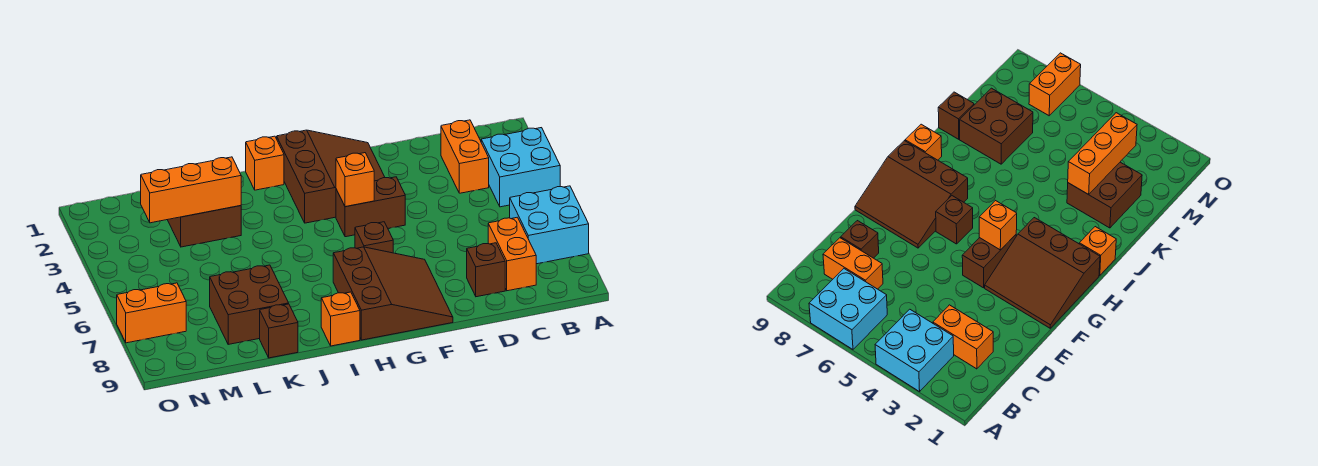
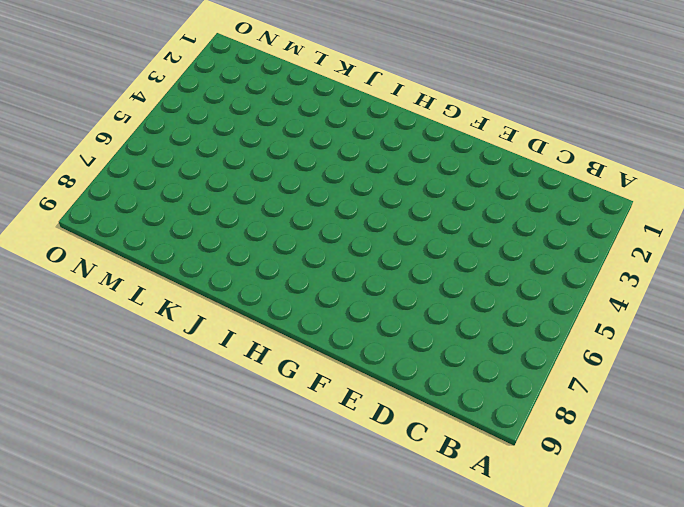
none -> cyan 2x2 brick [481,128,560,207]
none -> cyan 2x2 brick [510,186,589,264]
none -> orange 1x2 brick [441,120,489,193]

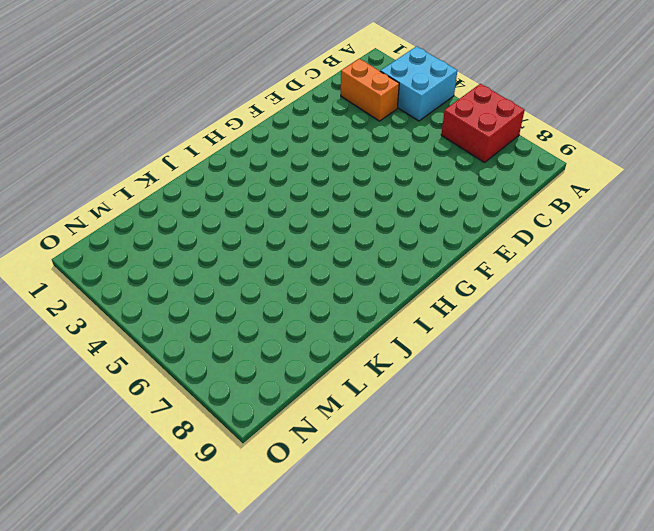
red 2x2 brick [441,84,525,162] -> cyan 2x2 brick [510,186,589,264]
none -> orange 1x2 brick [488,217,536,291]
none -> brown 1x1 brick [467,243,505,297]
none -> brown 3x3 slope [277,130,385,223]

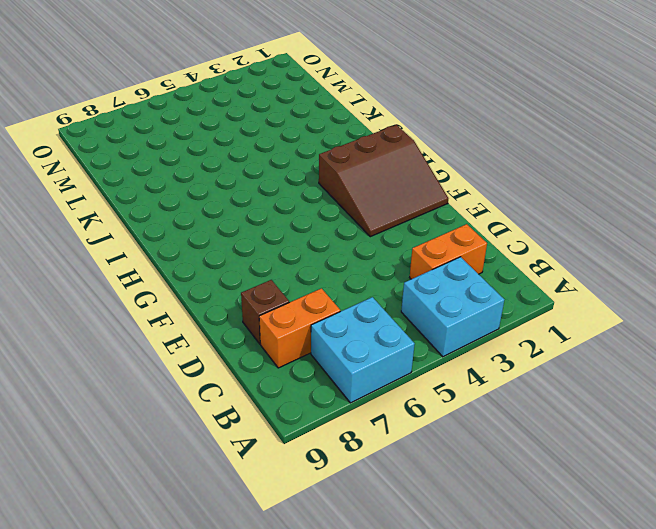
none -> brown 1x2 brick [336,177,405,237]
none -> brown 3x3 slope [333,247,453,340]
none -> brown 1x1 brick [355,222,393,253]

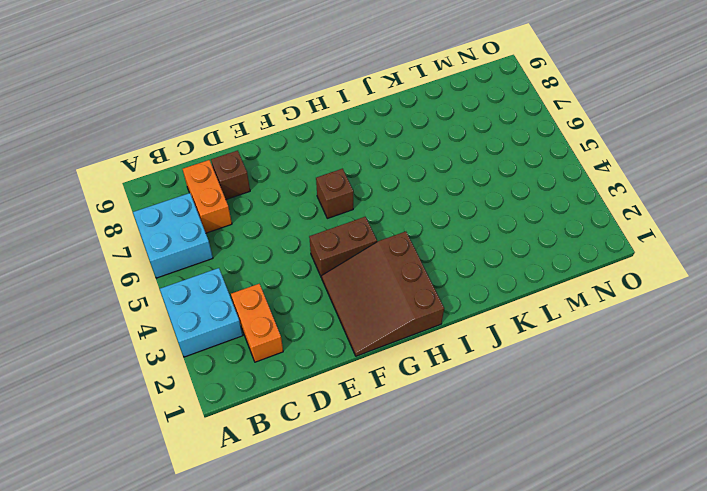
none -> brown 3x3 slope [333,247,453,340]
none -> orange 1x1 brick [246,136,284,190]
none -> orange 1x1 brick [321,292,360,346]

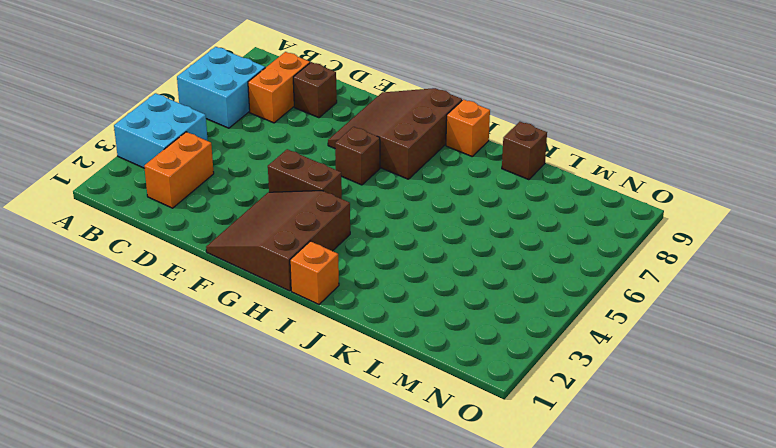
none -> brown 2x2 brick [168,206,241,247]
none -> brown 2x2 brick [210,265,289,344]
none -> orange 1x2 brick [117,283,186,343]

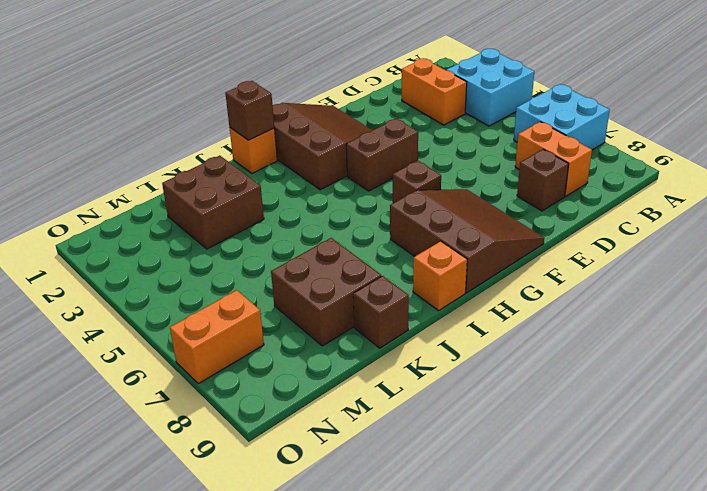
brown 1x1 brick [225,81,274,140] -> none
none -> orange 1x1 brick [336,153,374,207]
none -> orange 1x3 brick [141,157,241,223]

